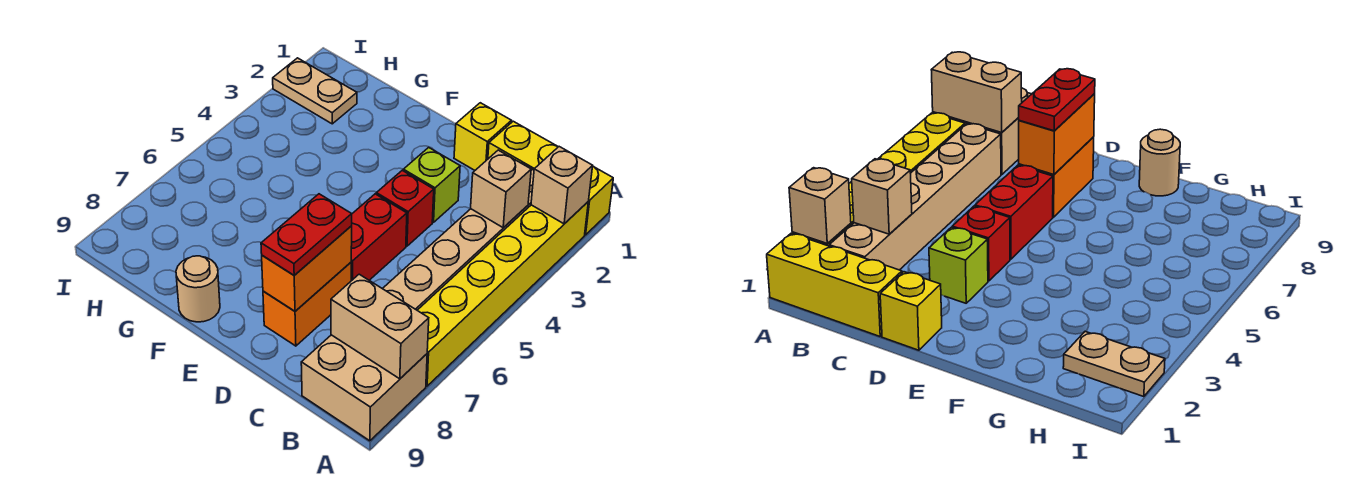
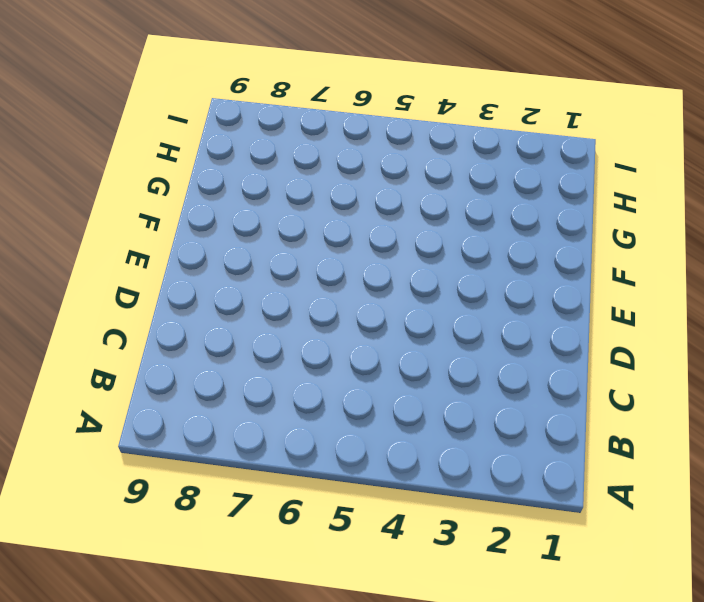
none -> yellow 1x3 brick [488,121,613,235]
none -> yellow 1x6 brick [417,202,588,386]
none -> tan 2x2 brick [301,335,427,441]

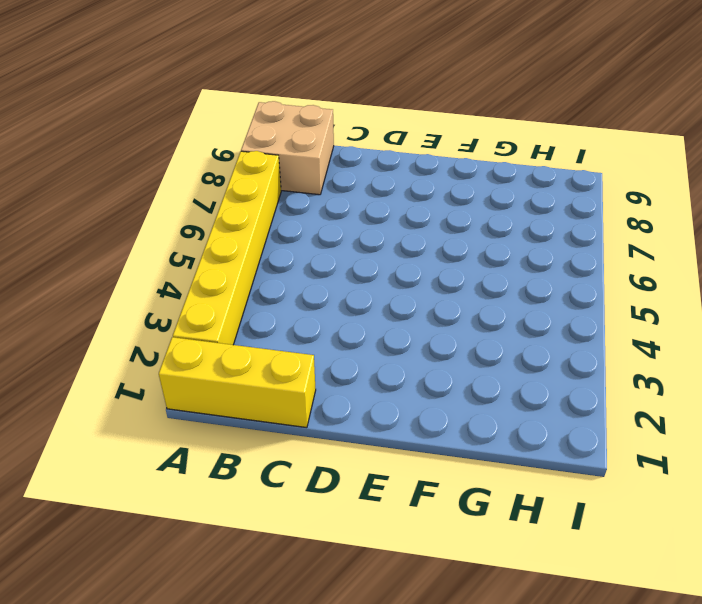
none -> tan 1x6 brick [383,169,534,310]
none -> yellow 1x1 brick [454,103,511,170]
none -> lime 1x1 brick [403,147,460,222]

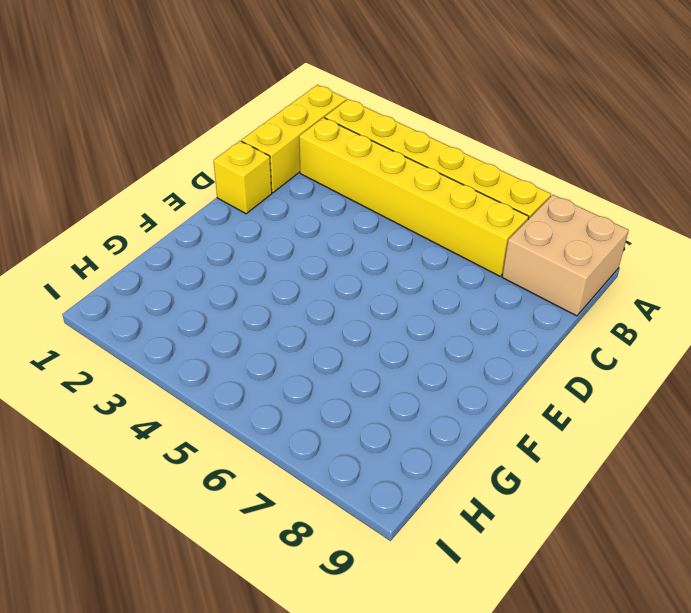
yellow 1x6 brick [299,118,529,276] -> tan 1x6 brick [383,169,534,310]
none -> lime 1x1 brick [403,147,460,222]
none -> red 1x1 brick [376,171,434,246]
none -> red 1x2 brick [351,194,407,281]

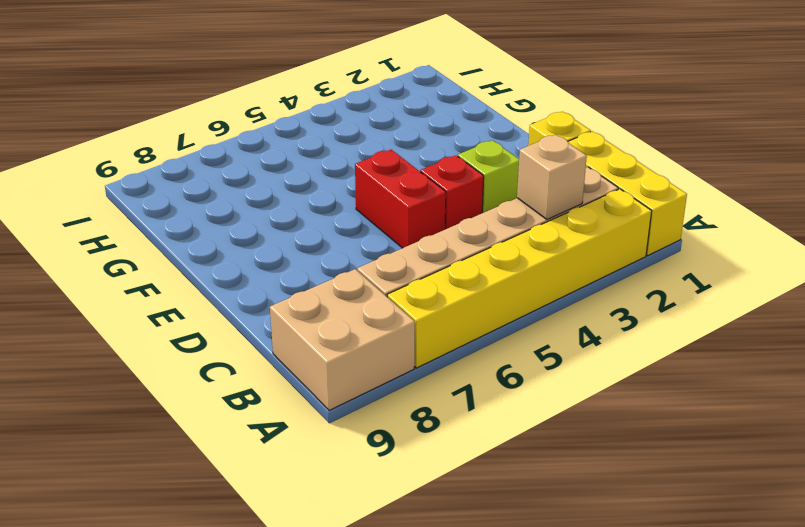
red 1x2 brick [355,150,446,248] -> red 1x2 brick turned to [351,194,407,281]
none -> orange 1x2 brick [263,263,351,346]
none -> tan 1x1 round brick [176,256,220,322]
none -> tan 1x2 plate [273,58,357,124]

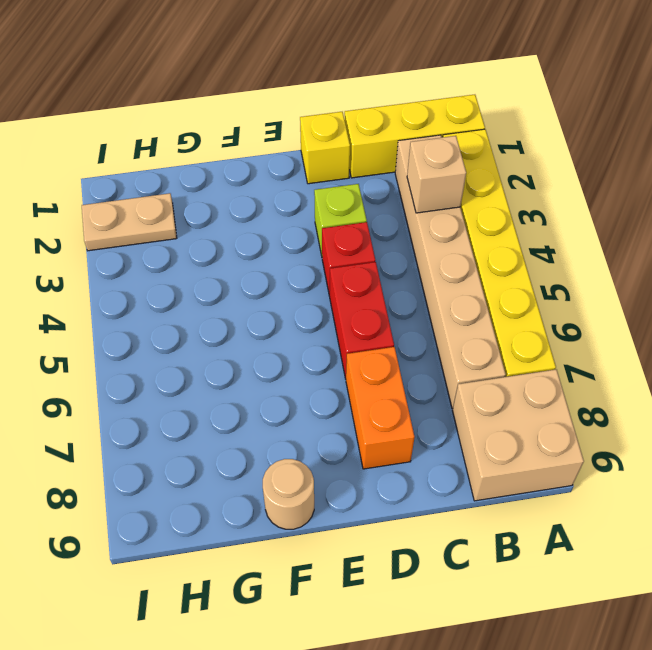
none -> tan 1x1 brick [531,147,593,224]
none -> tan 1x2 brick [331,274,429,379]
none -> orange 1x2 brick [262,226,352,311]

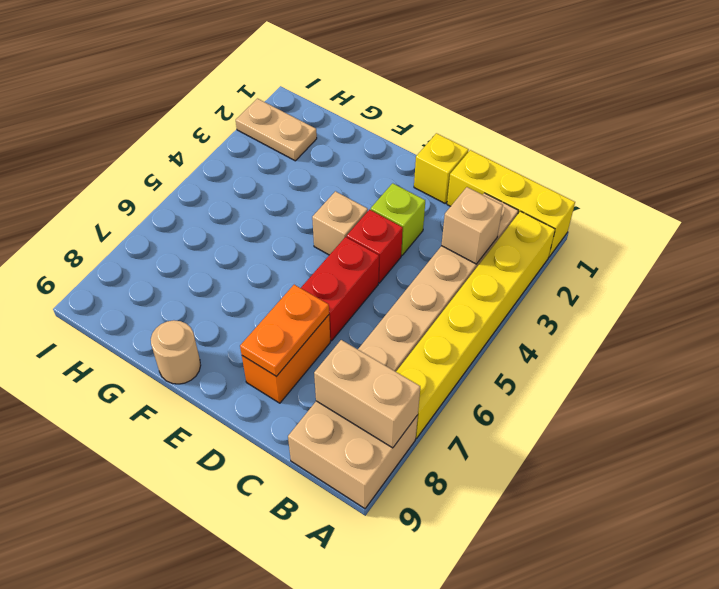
orange 1x2 plate [240,285,329,377] -> orange 1x2 brick [262,226,352,311]
tan 1x1 brick [312,191,368,255] -> tan 1x1 brick moved to [531,147,593,224]
none -> red 1x2 plate [261,194,352,275]

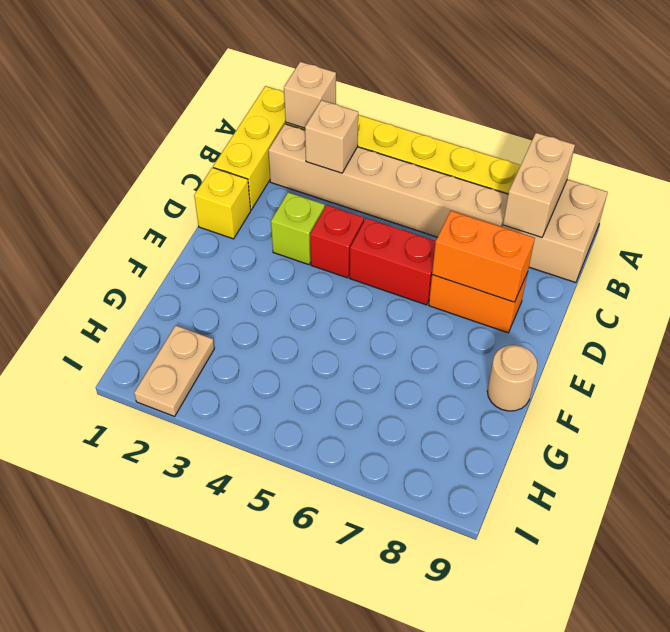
none -> red 1x2 plate [261,194,352,275]

